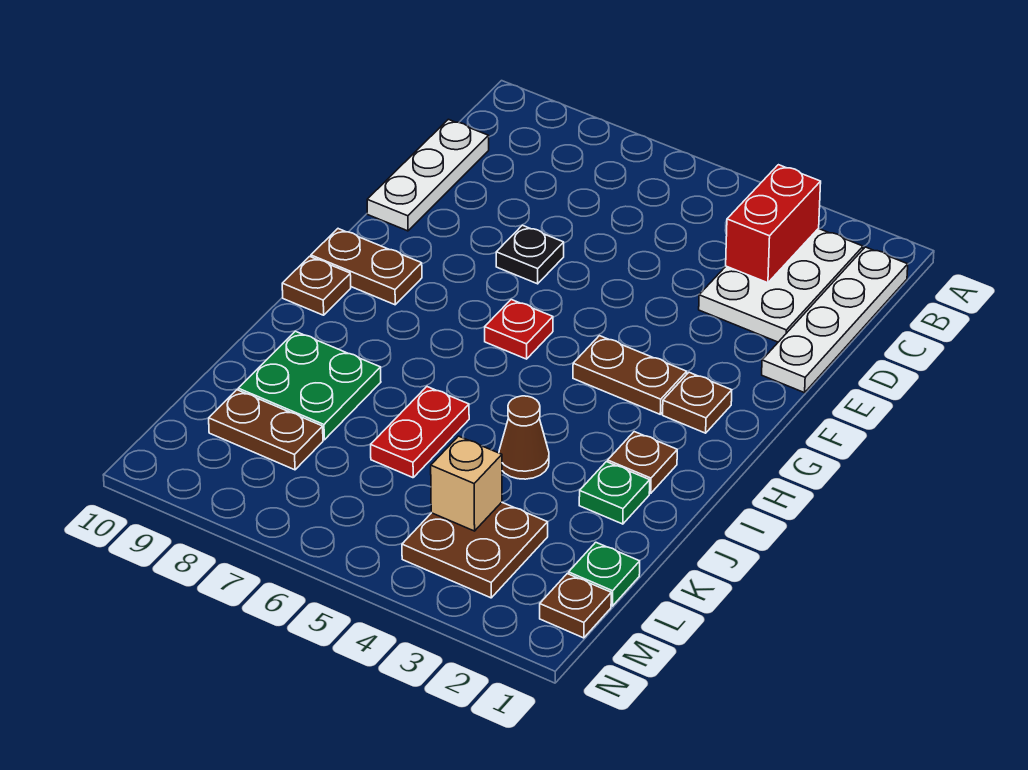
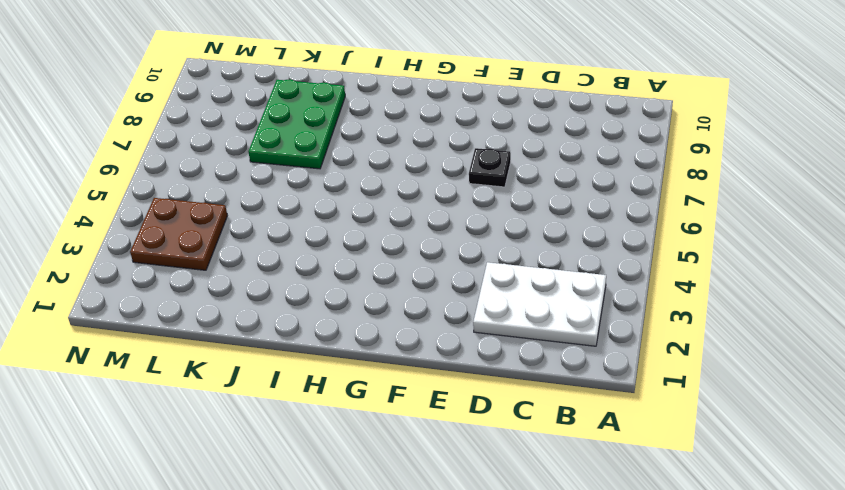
green 2x3 plate [248,79,345,169] -> green 2x2 plate [238,331,381,440]
none -> white 1x4 plate [762,247,908,393]
none -> white 1x3 plate [367,119,489,231]
none -> brown 1x1 plate [663,372,732,433]

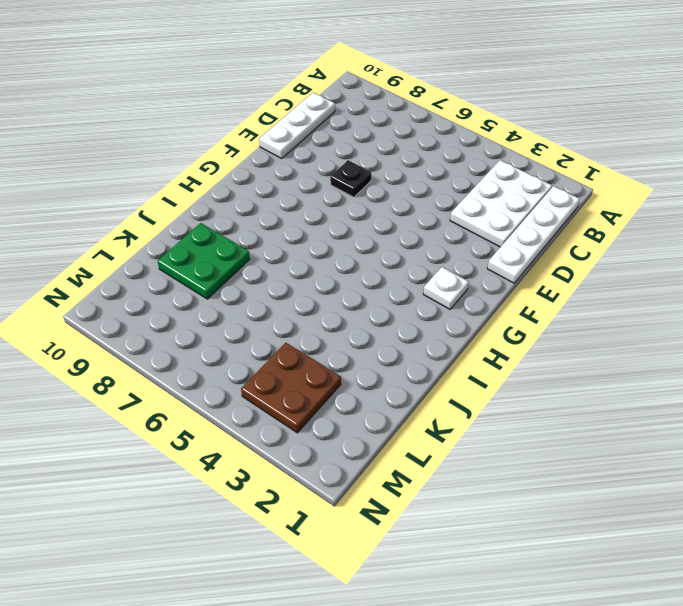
white 1x1 plate [423,267,469,309] -> brown 1x1 plate [663,372,732,433]
none -> brown 1x2 plate [573,336,687,414]
none -> red 1x1 plate [485,300,553,359]
none -> brown 1x2 plate [311,229,422,305]

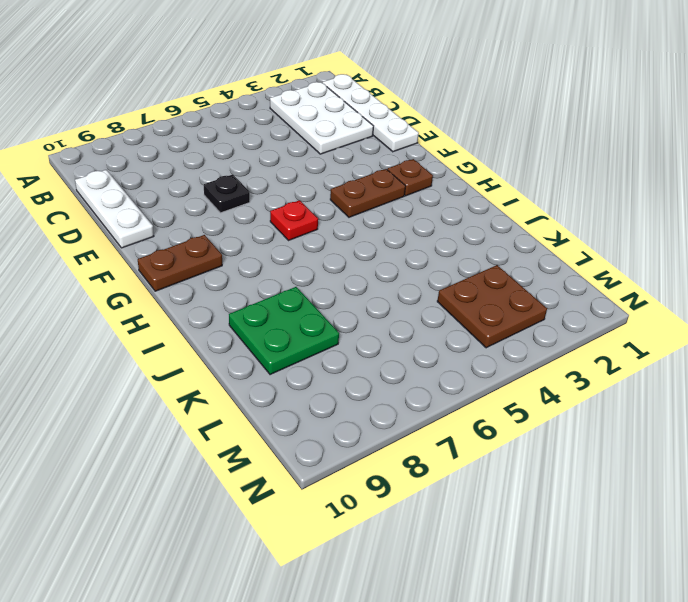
none -> brown 1x1 plate [282,256,351,315]
none -> brown 1x1 plate [608,432,677,493]
none -> green 1x1 plate [579,462,650,524]

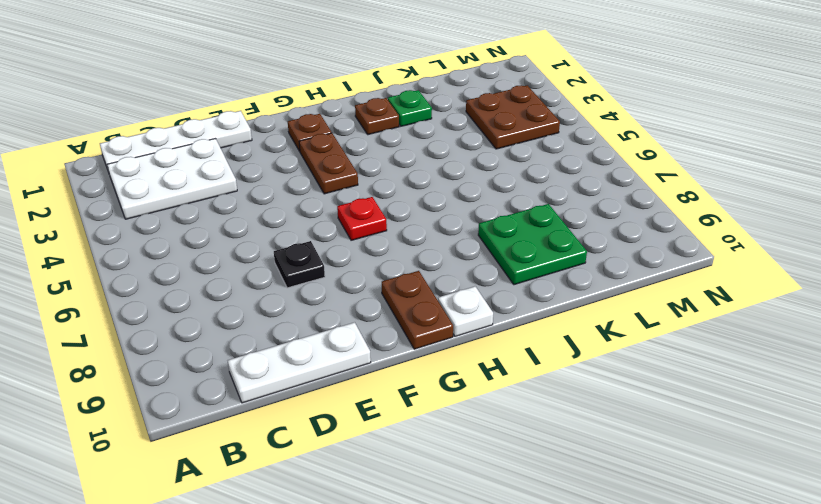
white 1x1 plate [438,286,493,337] -> brown 1x1 plate [282,256,351,315]
none -> brown 1x1 cone [499,396,549,479]
none -> red 1x2 plate [371,387,469,478]
none -> green 1x1 plate [569,542,640,606]

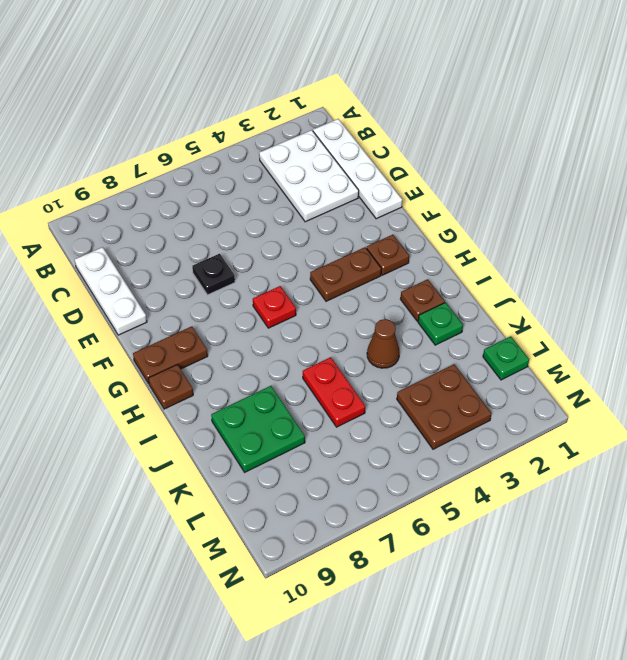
none -> brown 1x2 plate [209,390,323,470]
none -> brown 1x1 plate [540,574,611,638]
none -> red 1x2 brick [726,165,821,283]

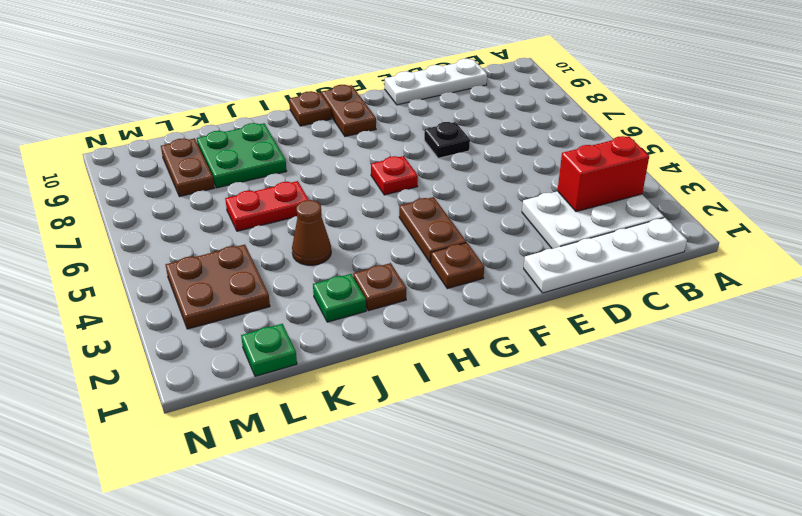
none -> brown 1x1 plate [540,574,611,638]
none -> tan 1x1 brick [431,436,502,531]

